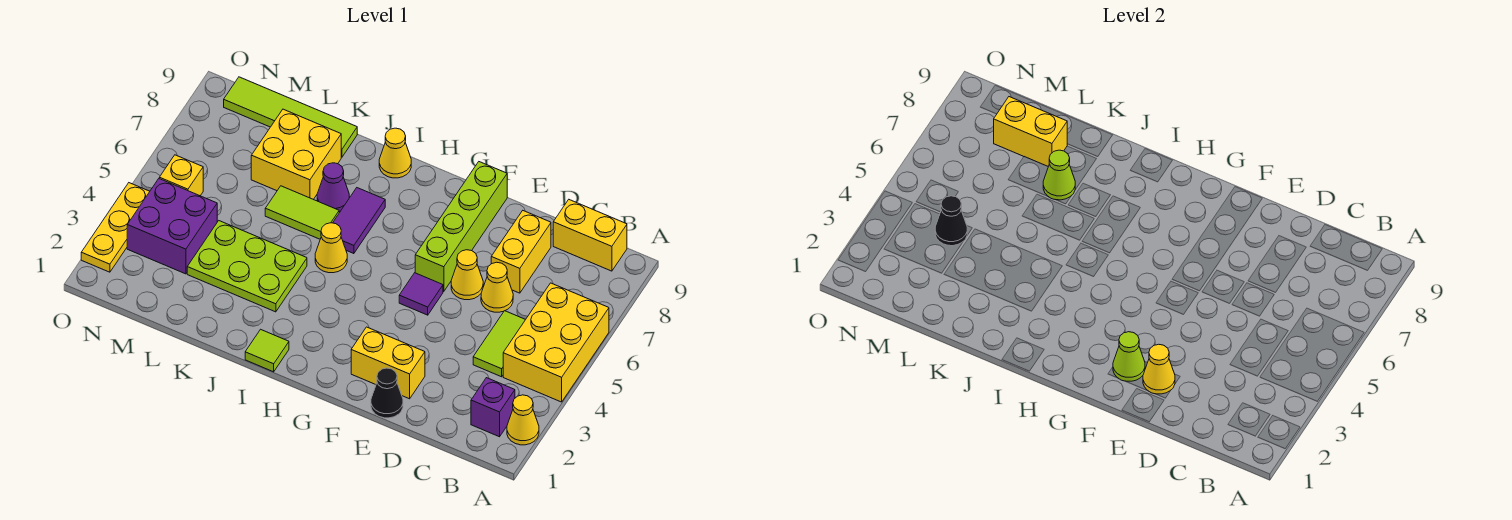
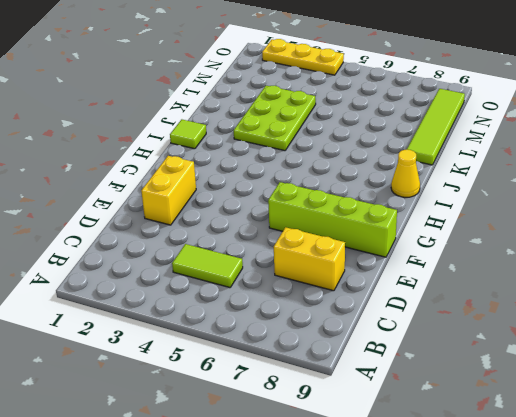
none -> yellow 1x1 cone [507,395,539,445]
none -> yellow 2x3 brick [503,283,609,402]
none -> purple 1x1 brick [471,378,515,437]

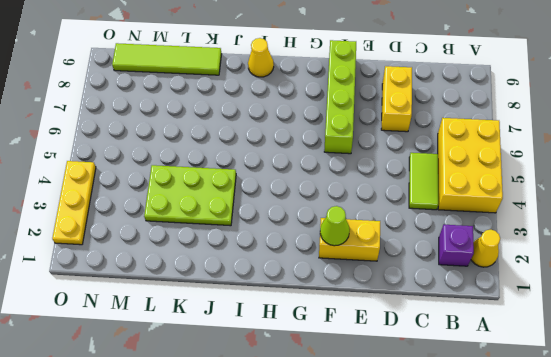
none -> yellow 1x2 brick [553,200,627,271]
none -> yellow 1x1 cone [481,262,513,312]
none -> black 1x1 cone [371,368,403,418]

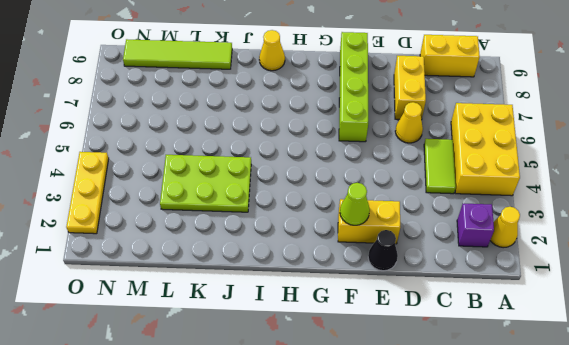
none -> yellow 1x1 cone [451,250,483,300]
none -> purple 1x1 tile [399,273,443,315]
none -> lime 1x1 tile [245,329,289,372]

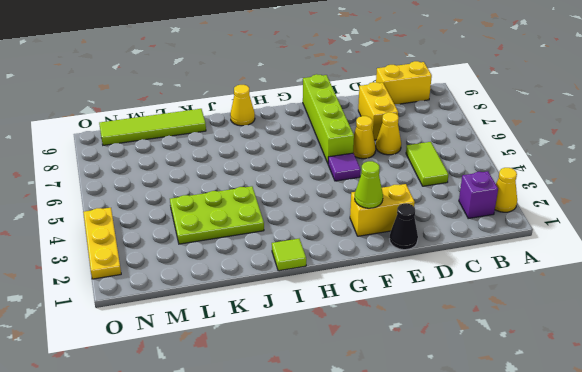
none -> yellow 2x3 brick [503,283,609,402]
none -> yellow 1x1 cone [315,223,347,273]
none -> purple 1x2 tile [333,188,385,254]

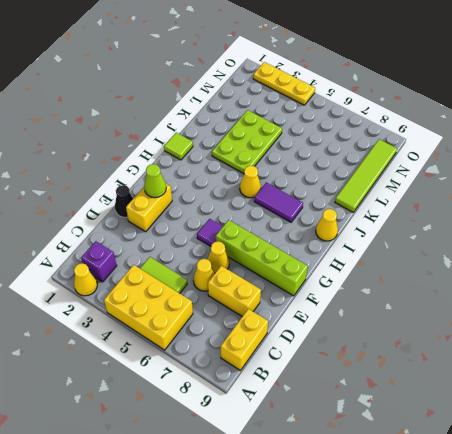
none -> lime 1x2 tile [265,186,339,239]
none -> purple 1x1 cone [317,163,349,212]
none -> yellow 2x2 brick [251,109,341,199]

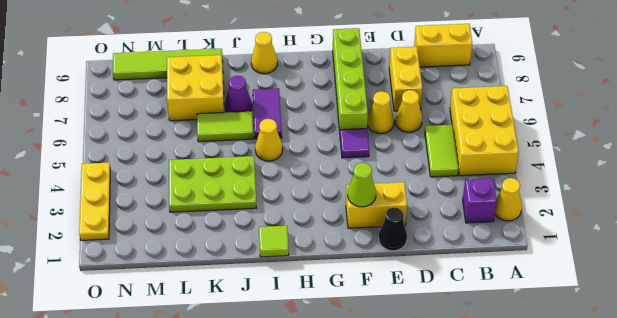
none -> purple 2x2 brick [127,179,217,274]
none -> yellow 1x1 brick [159,155,203,196]
none -> yellow 1x1 cone [1143,344,1175,394]

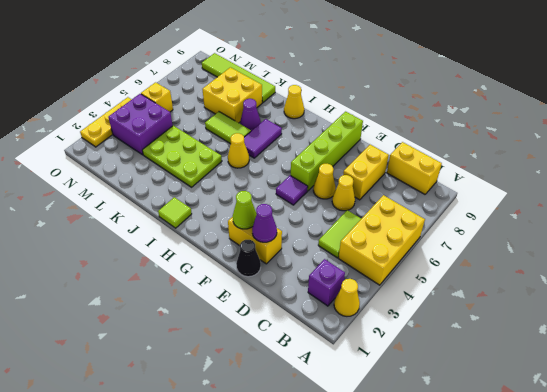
purple 1x1 cone [252,204,277,242] -> yellow 1x1 cone [1143,344,1175,394]
none -> lime 1x1 cone [1043,150,1075,200]
none -> yellow 1x2 brick [994,97,1067,167]
none -> black 1x1 cone [935,196,967,246]

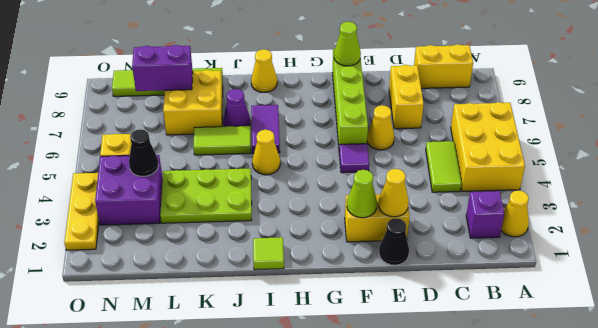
lime 1x1 cone [334,22,361,66] -> lime 1x1 cone moved to [1043,150,1075,200]
purple 1x2 brick [132,45,193,91] -> yellow 1x2 brick [994,97,1067,167]
none -> yellow 1x1 cone [481,262,513,312]

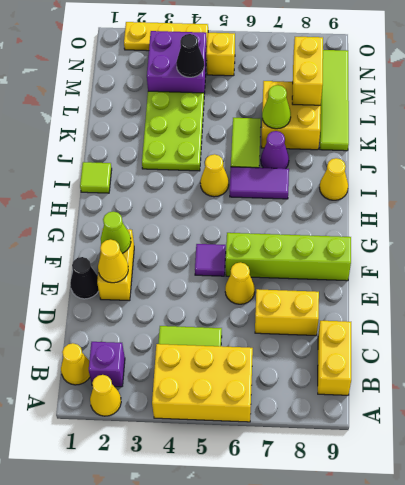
yellow 1x1 cone [61,343,90,385] -> yellow 1x1 cone moved to [481,262,513,312]

